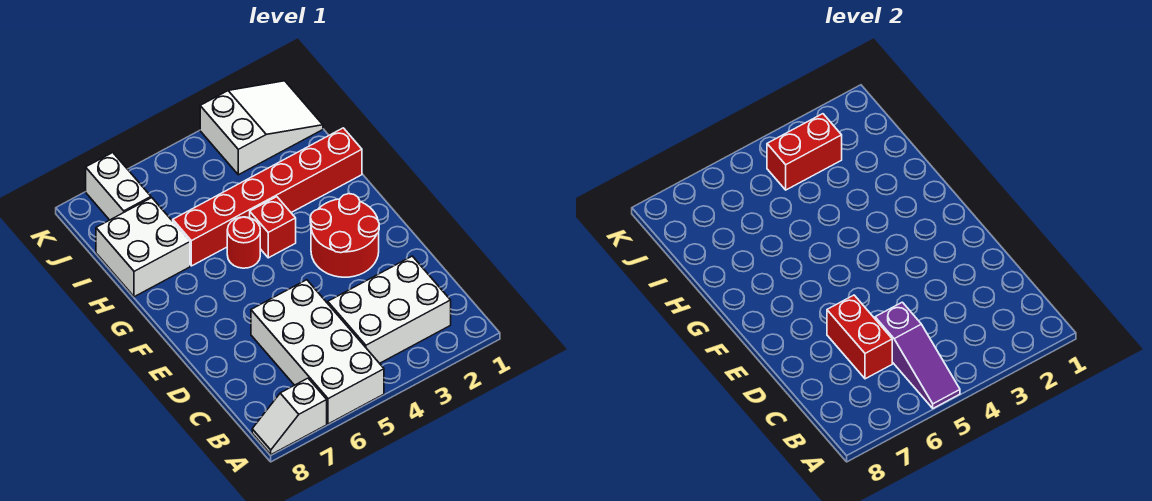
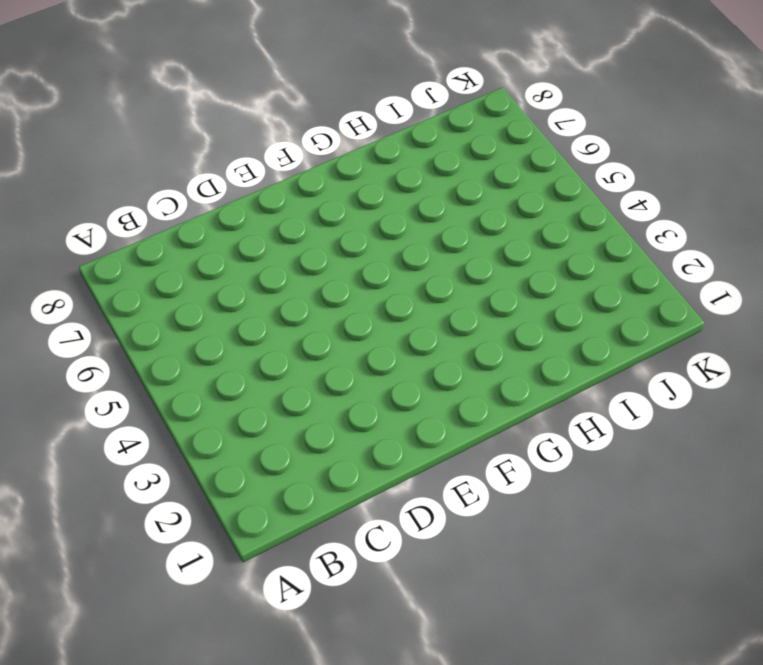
none -> white 2x4 brick [251,280,384,424]
none -> white 1x2 slope [252,378,327,455]
none -> white 2x3 brick [328,256,451,363]

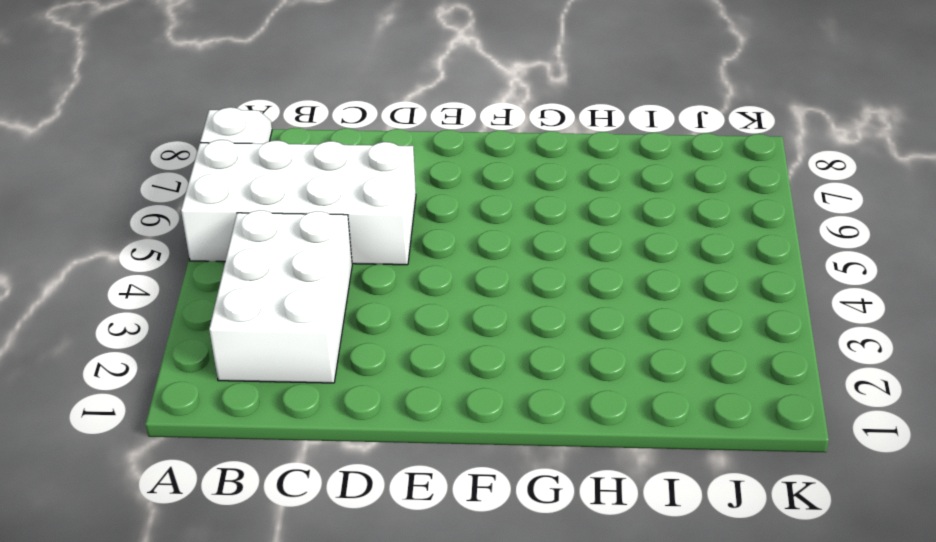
none -> red 2x2 round brick [310,194,379,277]
none -> red 1x1 brick [250,197,296,258]
none -> red 1x1 round brick [227,217,260,268]

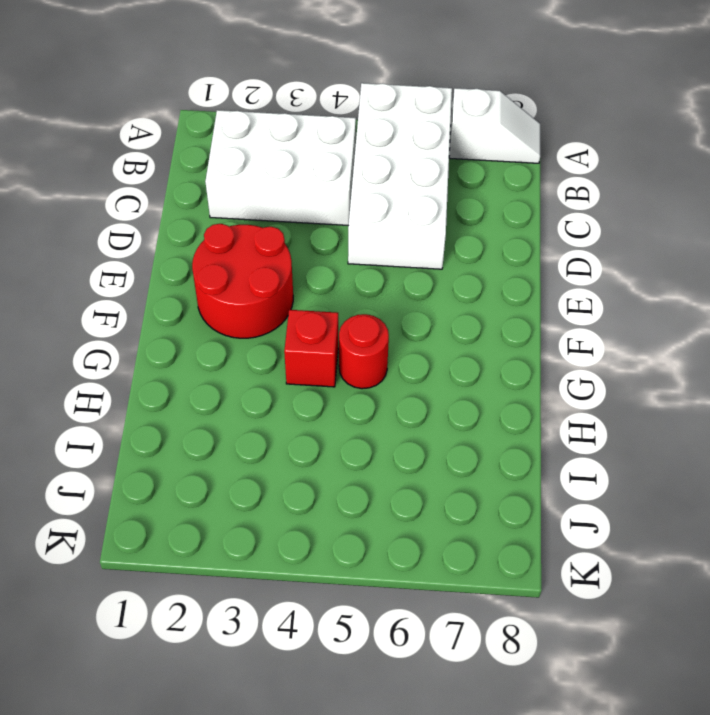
none -> red 1x6 brick [173,128,362,266]
none -> white 2x2 brick [96,198,190,297]
none -> white 2x3 slope [200,81,323,175]

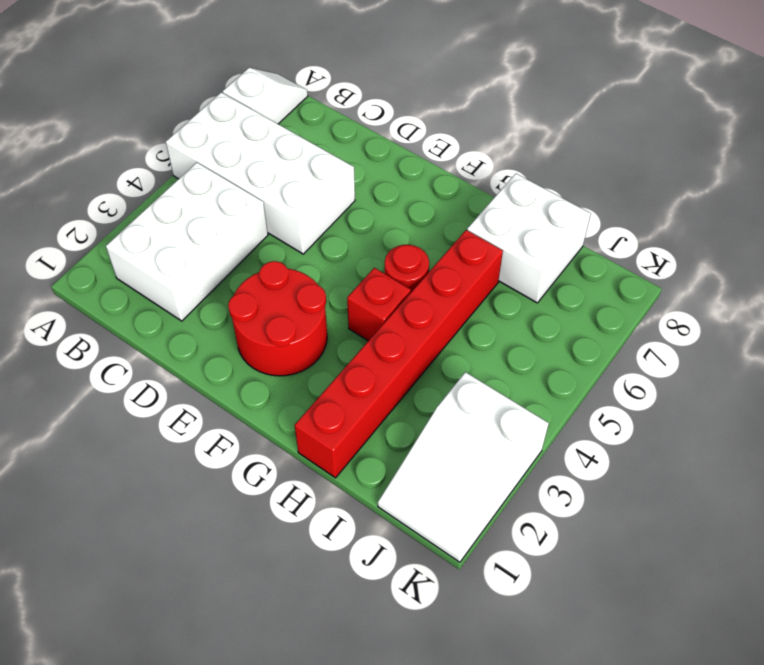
none -> white 1x2 brick [86,153,151,220]
none -> purple 1x3 slope [875,302,960,408]
none -> red 1x2 brick [827,295,892,379]

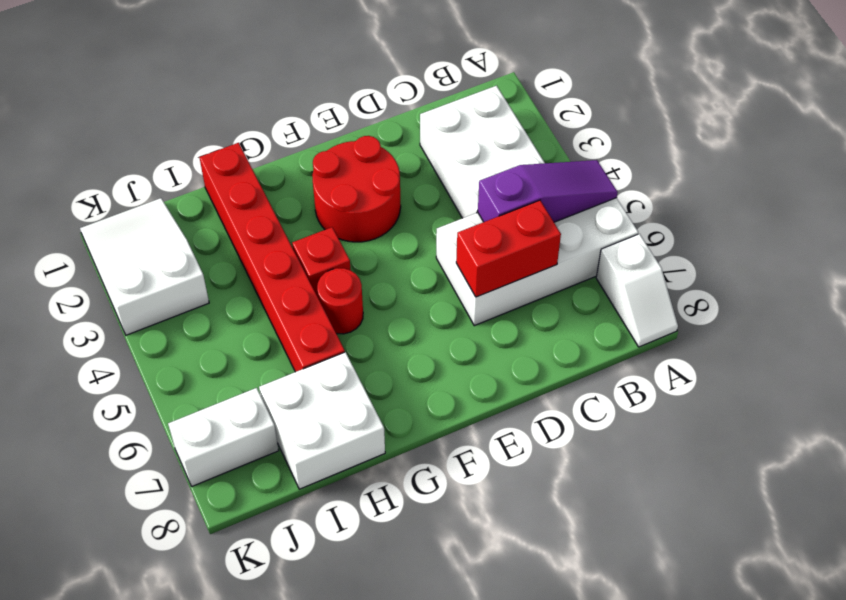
none -> red 1x2 brick [767,114,842,190]

